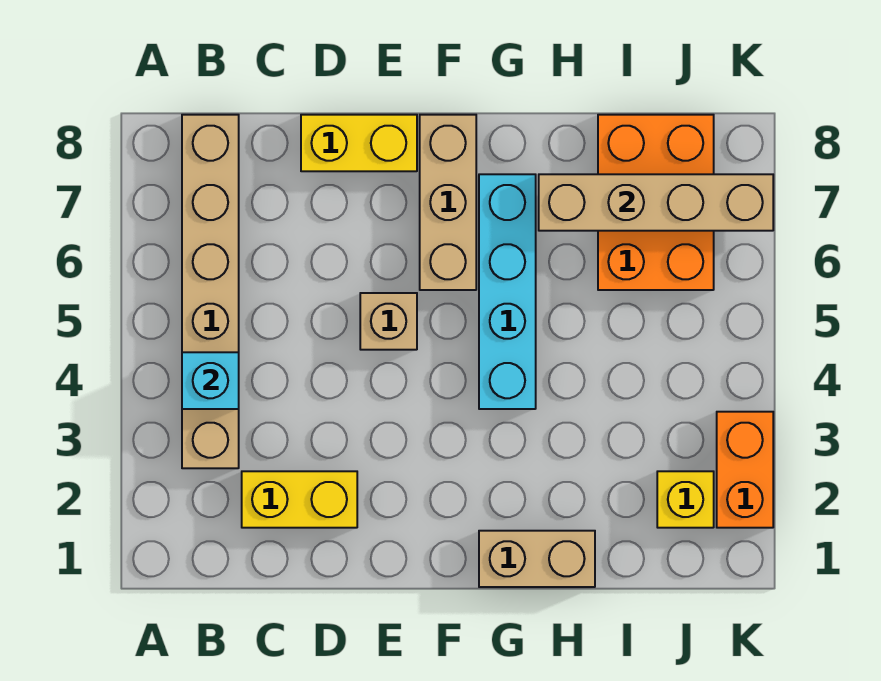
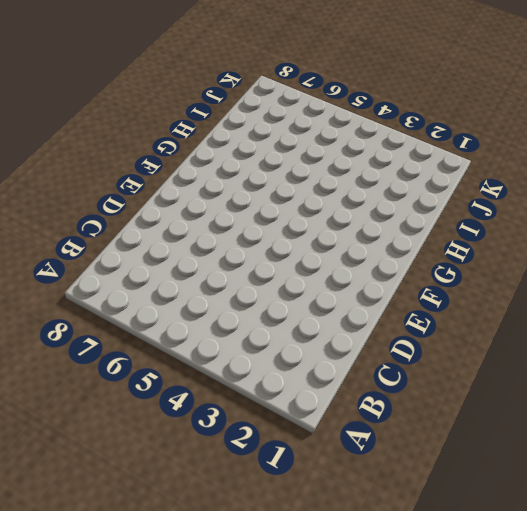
none -> tan 1x6 brick [182,115,239,468]
none -> yellow 1x2 brick [242,471,357,528]
none -> yellow 1x2 brick [301,115,417,171]

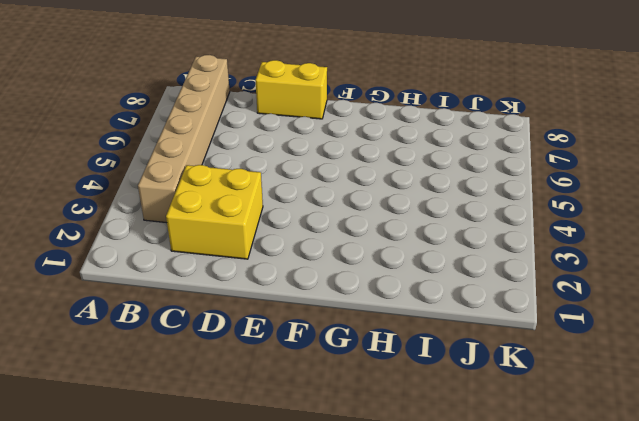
yellow 2x2 brick [166,165,263,259] -> yellow 1x2 brick [242,471,357,528]
none -> tan 1x1 brick [360,293,417,350]
none -> tan 1x3 brick [420,115,476,290]
none -> tan 1x2 brick [479,531,595,587]

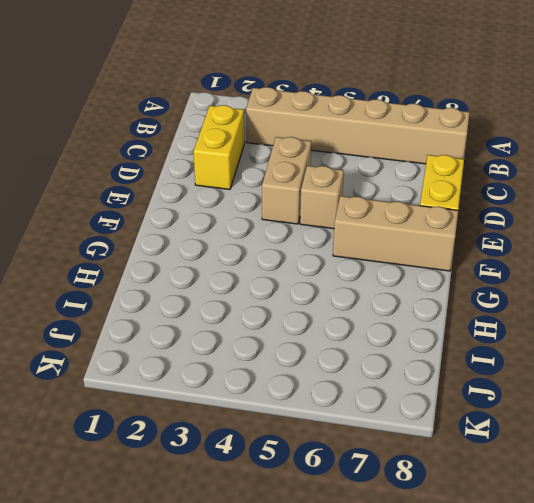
tan 1x2 brick [262,137,311,224] -> tan 1x2 brick moved to [479,531,595,587]
none -> cyan 1x4 brick [479,174,536,409]
none -> orange 2x3 brick [598,115,714,290]
none -> yellow 1x1 brick [657,471,714,528]

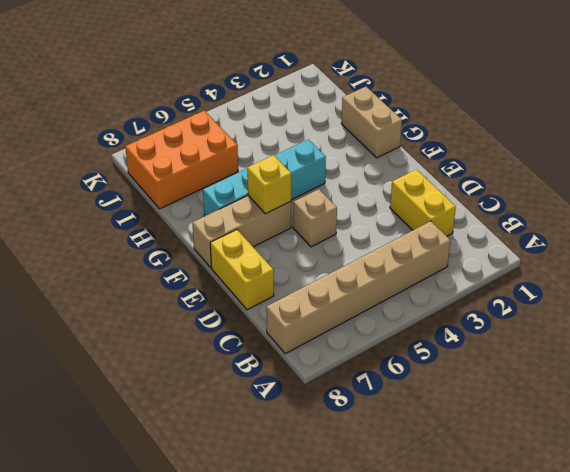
yellow 1x1 brick [247,155,291,214] -> yellow 1x1 brick moved to [657,471,714,528]
none -> orange 1x2 brick [717,412,773,528]
none -> cyan 1x1 brick [182,352,239,409]
none -> tan 1x4 brick [539,174,773,231]

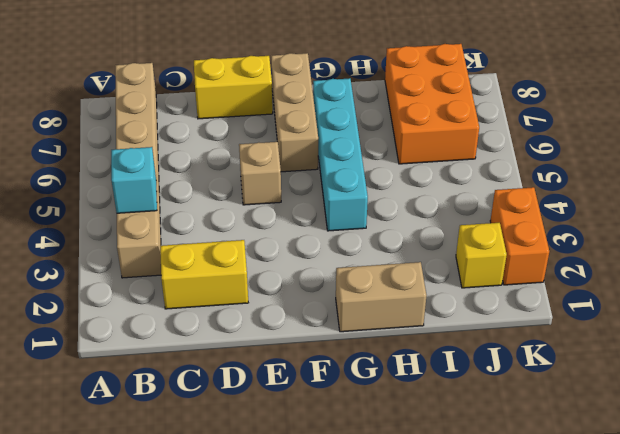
none -> tan 1x4 brick [539,174,773,231]

